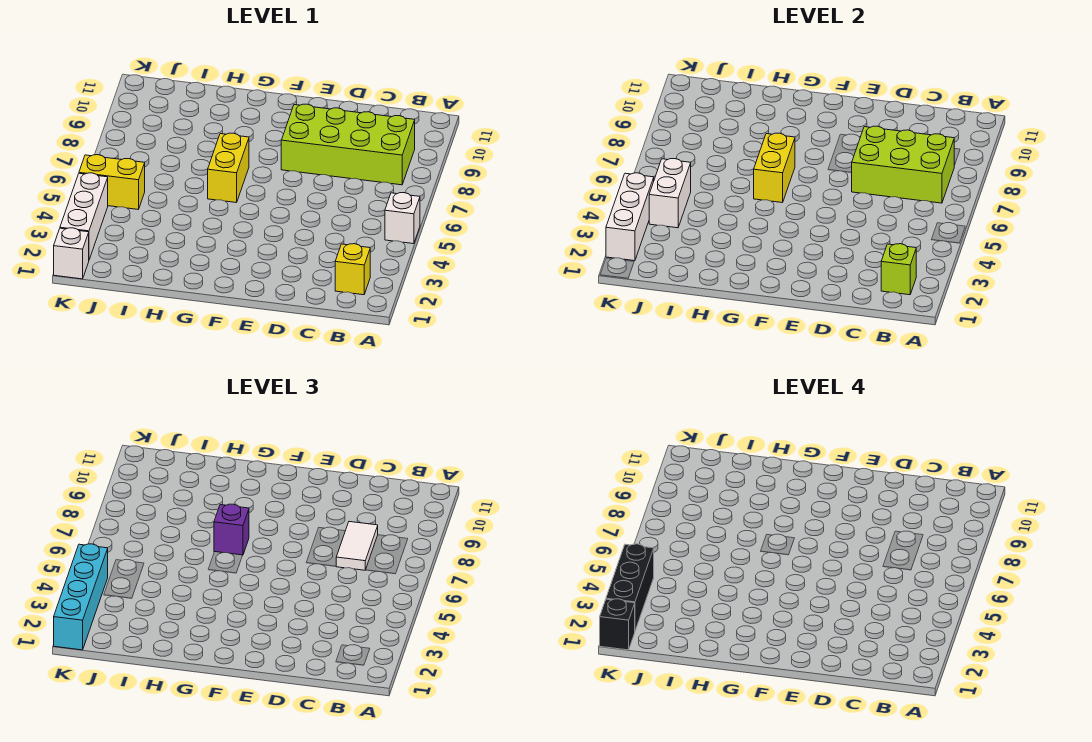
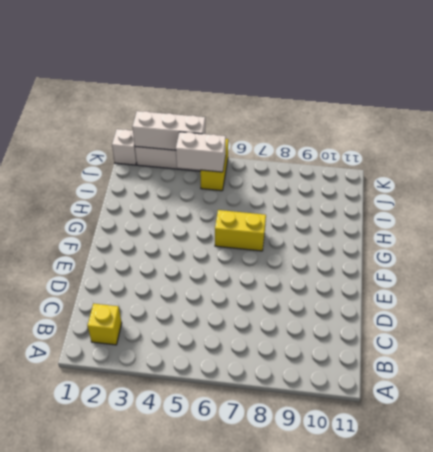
none -> white 1x1 brick [385,193,420,244]
none -> lime 2x4 brick [281,104,415,185]
none -> lime 1x1 brick [881,244,916,295]

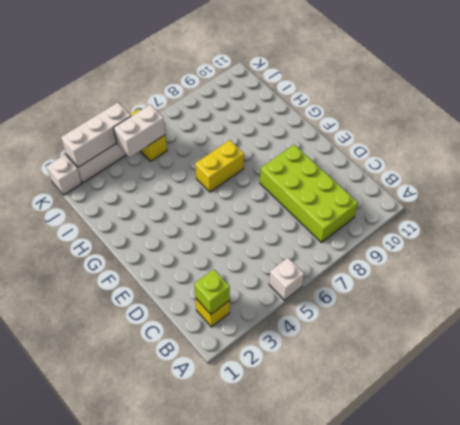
none -> lime 2x3 brick [851,126,954,203]
none -> yellow 1x2 brick [754,133,795,203]
none -> white 1x2 tile [336,522,378,570]

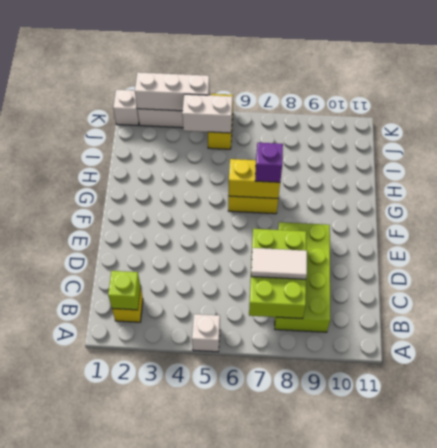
none -> cyan 1x4 brick [54,544,108,650]
none -> black 1x1 brick [600,599,635,650]
none -> black 1x3 brick [606,544,654,630]

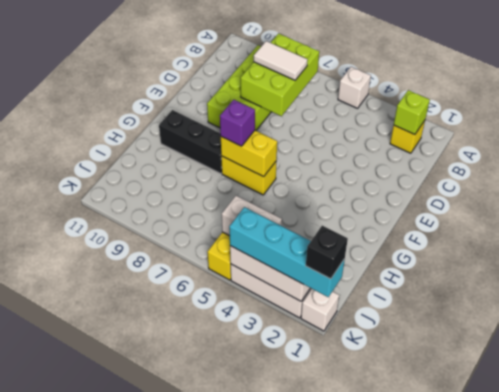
black 1x3 brick [159,110,222,174] -> black 1x3 brick moved to [606,544,654,630]

